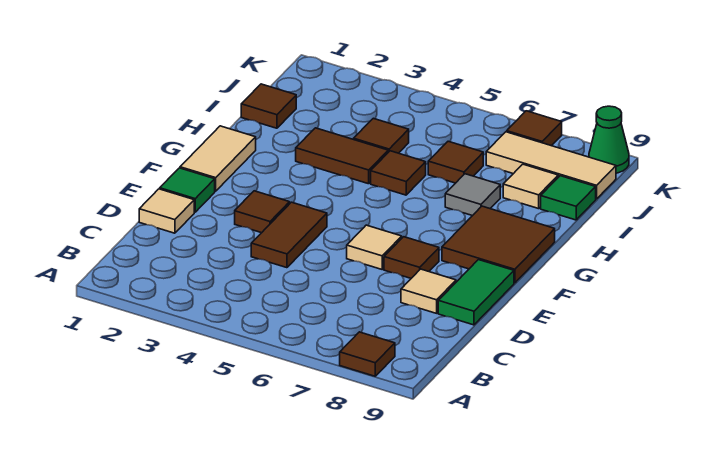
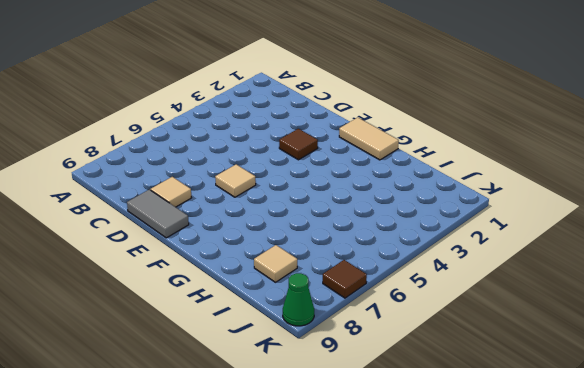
grey 1x2 tile [127,190,189,238] -> green 1x2 tile [438,260,514,325]
none -> brown 1x1 tile [340,332,395,376]
none -> tan 1x1 tile [139,189,194,233]
none -> brown 1x2 tile [251,202,327,268]

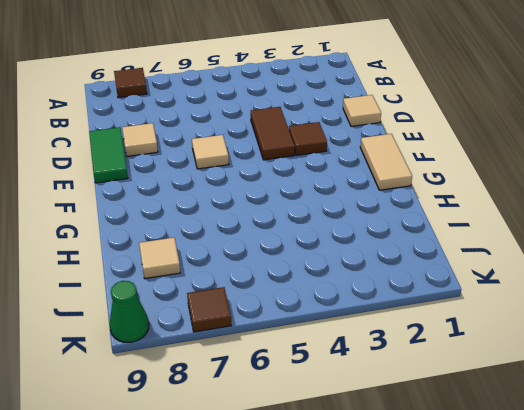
none -> green 1x1 tile [160,168,215,212]
none -> brown 1x1 tile [384,237,439,278]
none -> brown 2x2 tile [442,206,555,283]

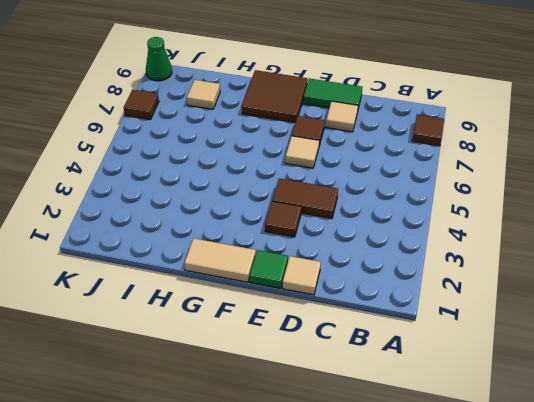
none -> brown 1x2 tile [296,128,388,184]
none -> brown 1x1 tile [371,151,426,195]
none -> grey 1x1 tile [445,174,500,216]

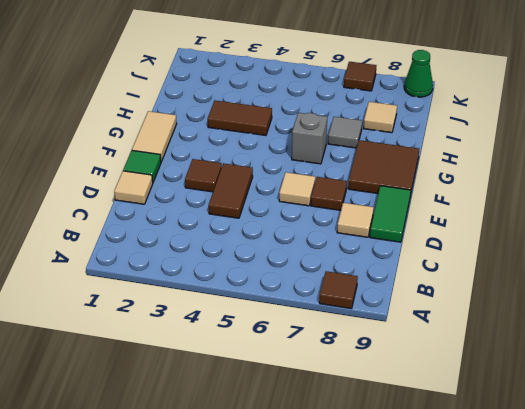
grey 1x1 brick [292,113,327,164] -> none
none -> brown 1x1 tile [371,151,426,195]
none -> brown 1x1 tile [241,84,296,128]
none -> brown 1x1 tile [354,118,409,153]

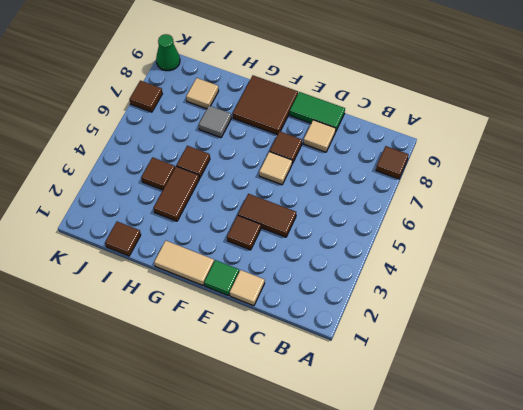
none -> brown 1x1 tile [428,141,483,183]
none -> green 1x1 tile [541,176,596,220]
none -> tan 1x3 tile [486,132,616,199]

